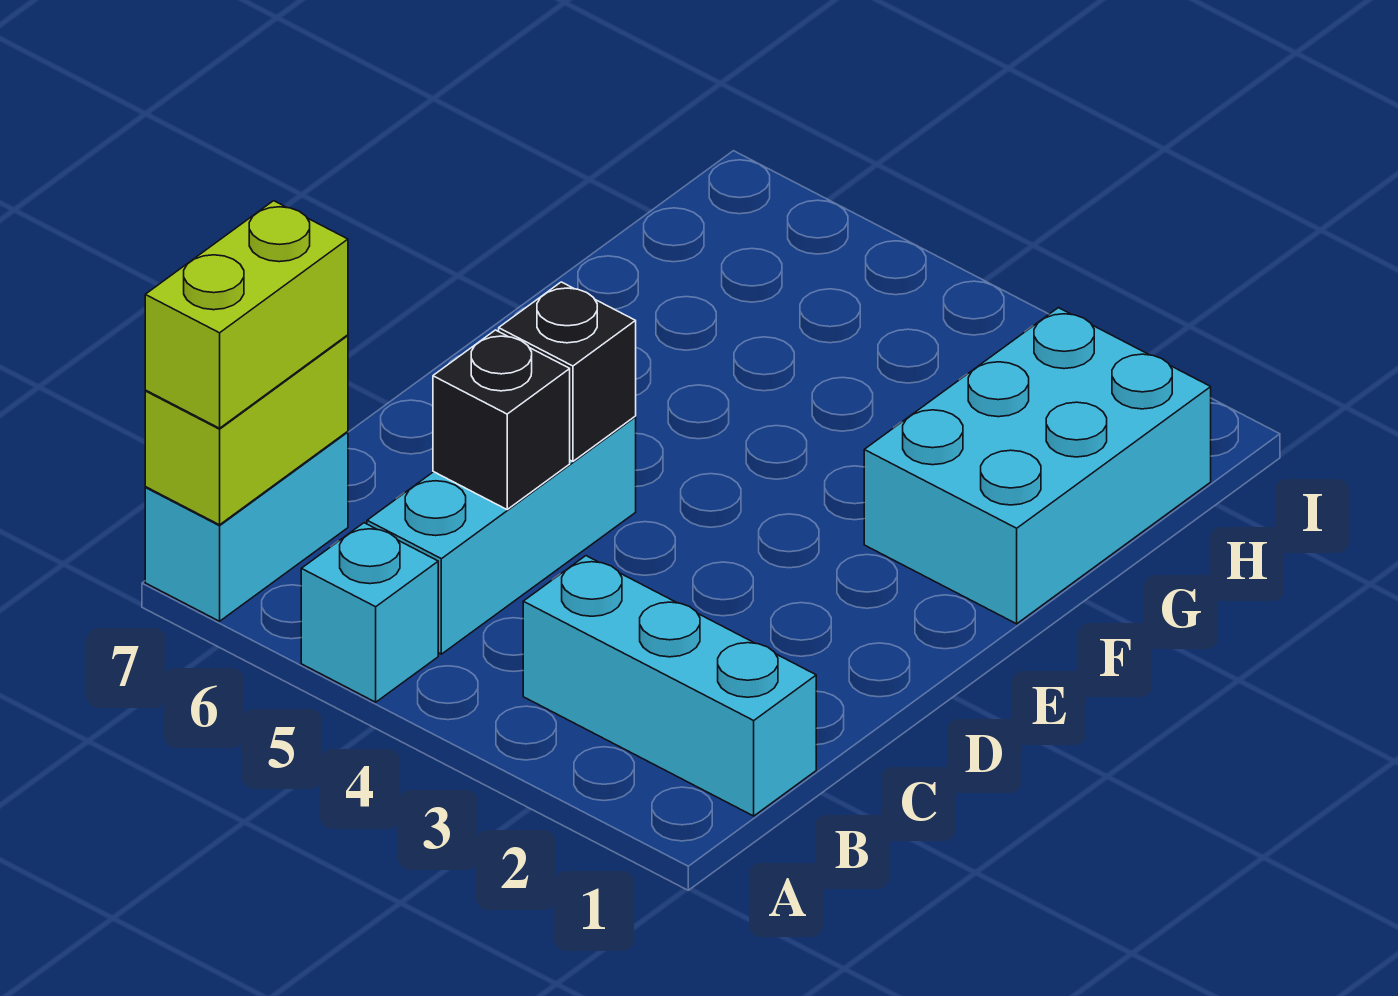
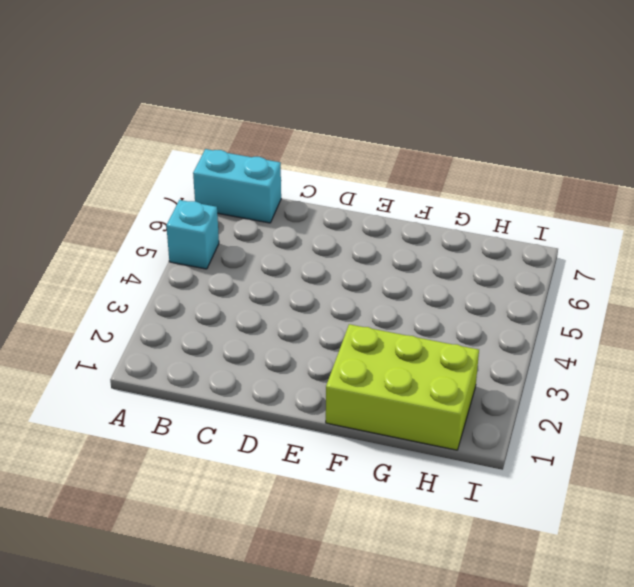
lime 2x3 brick [326,324,479,450] -> cyan 2x3 brick [864,308,1211,624]
none -> cyan 1x3 brick [523,556,816,816]
none -> cyan 1x3 brick [367,417,636,654]

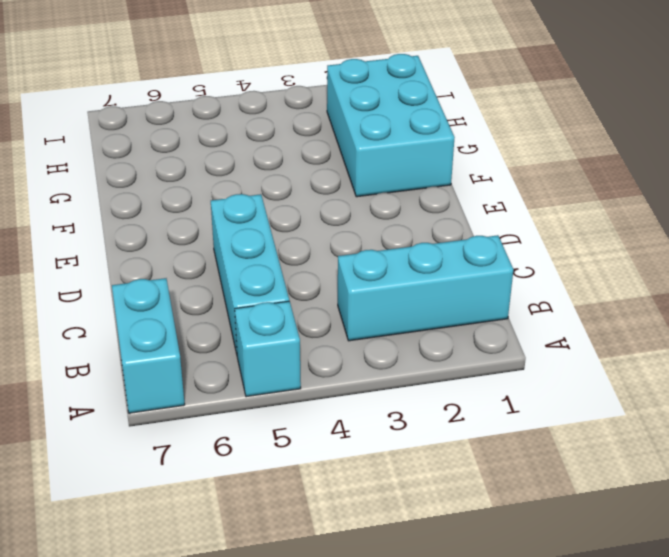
none -> lime 1x2 brick [145,335,348,525]
none -> black 1x1 brick [433,330,570,509]

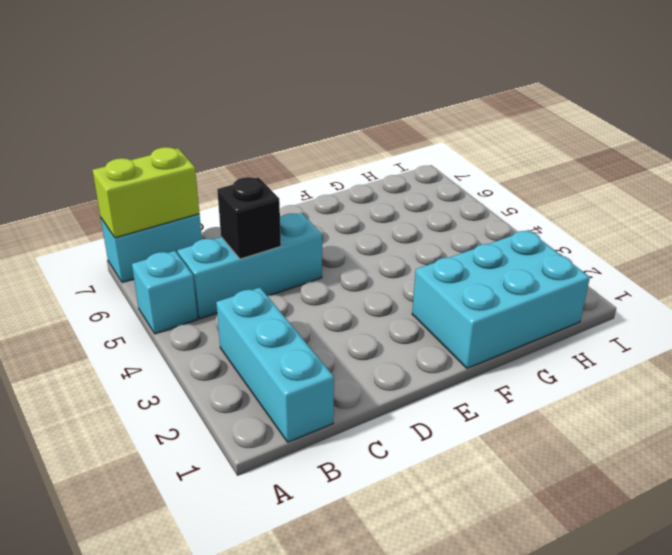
none -> black 1x1 brick [499,282,636,461]
none -> lime 1x2 brick [145,201,348,428]

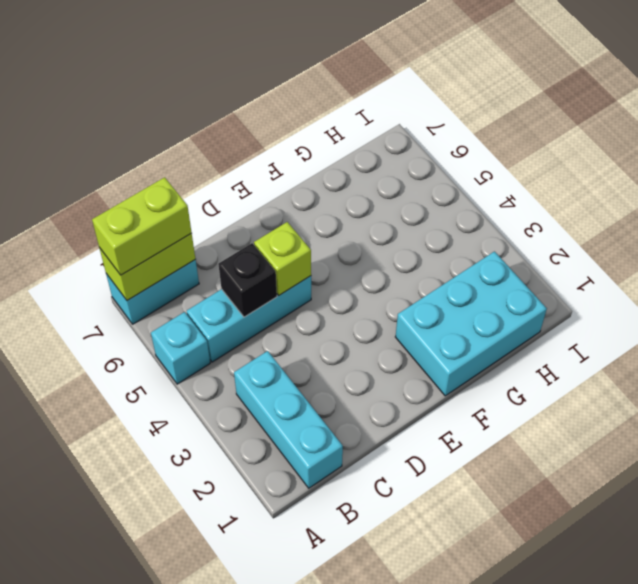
lime 1x1 brick [254,222,311,295] -> black 1x1 brick [499,282,636,461]

